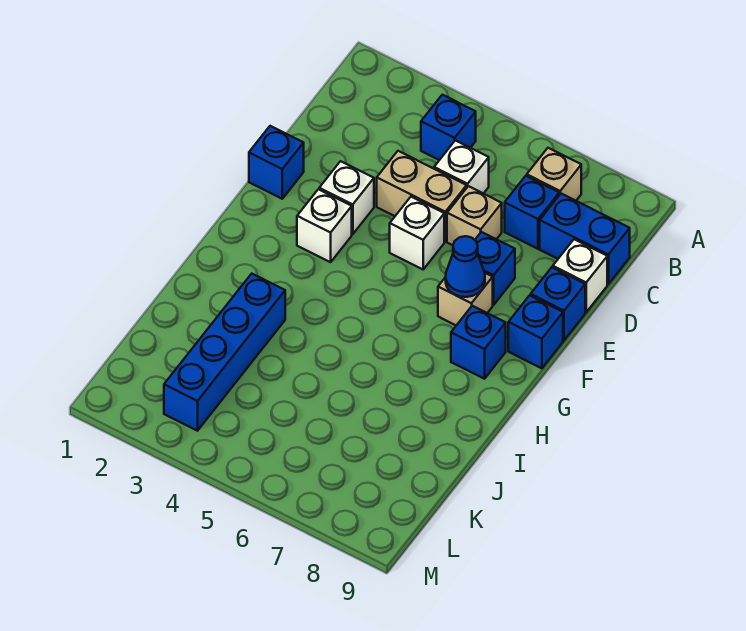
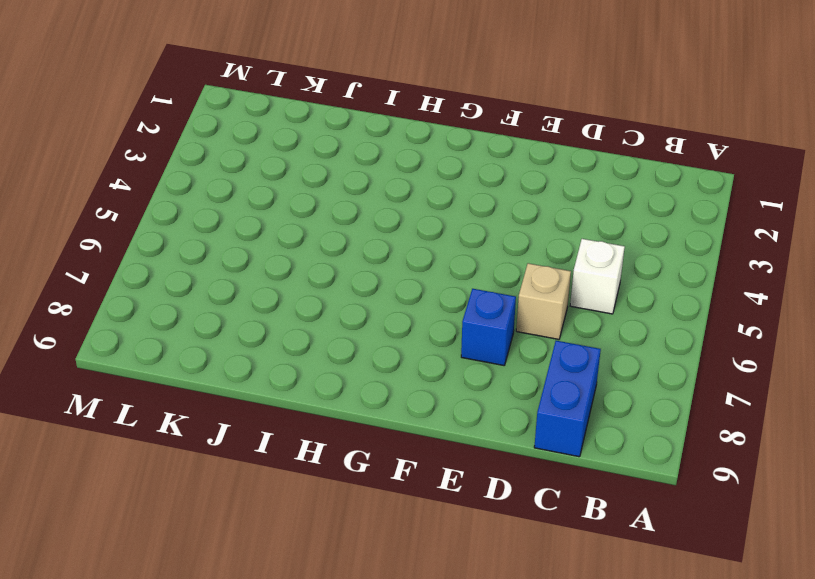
none -> blue 1x1 brick [421,95,476,160]
none -> tan 1x1 brick [527,148,581,201]
none -> blue 1x1 brick [505,176,559,249]

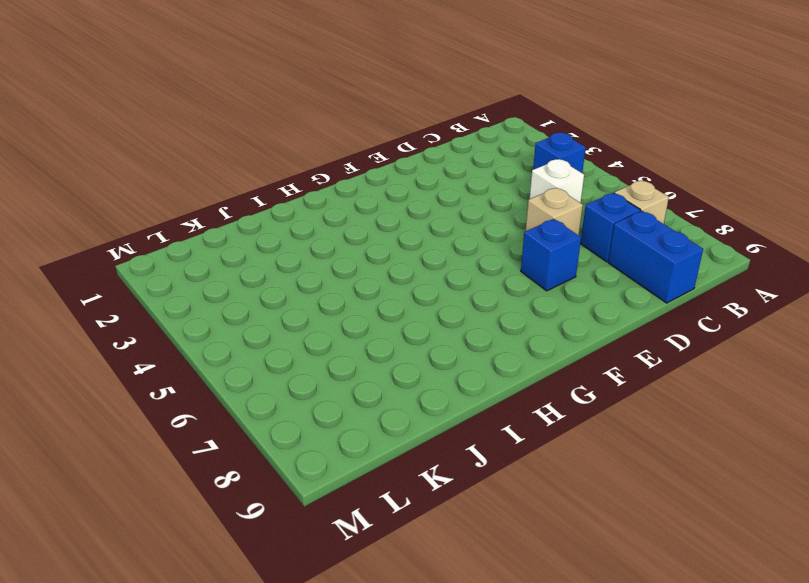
none -> tan 1x2 brick [377,151,467,241]
none -> white 1x1 brick [553,239,607,312]
none -> blue 1x1 brick [249,126,304,199]

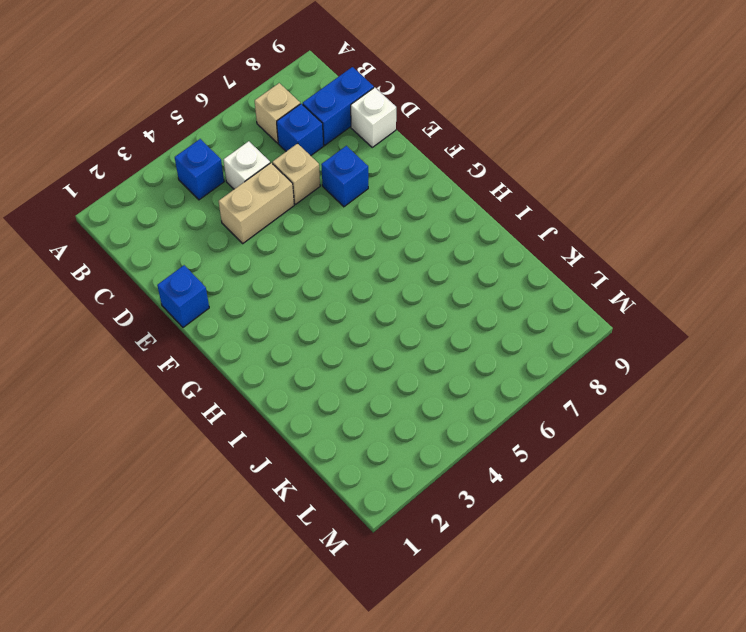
none -> white 1x1 brick [319,161,374,234]
none -> white 1x1 brick [390,197,444,269]
none -> blue 1x1 brick [531,267,585,340]

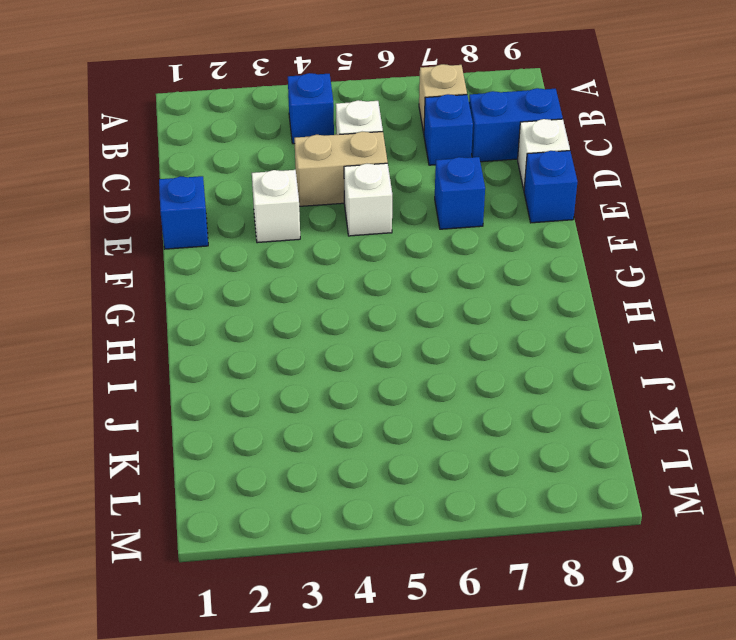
none -> tan 1x1 brick [447,186,502,245]
none -> white 1x1 brick [297,189,352,262]
none -> tan 1x1 brick [438,273,493,325]

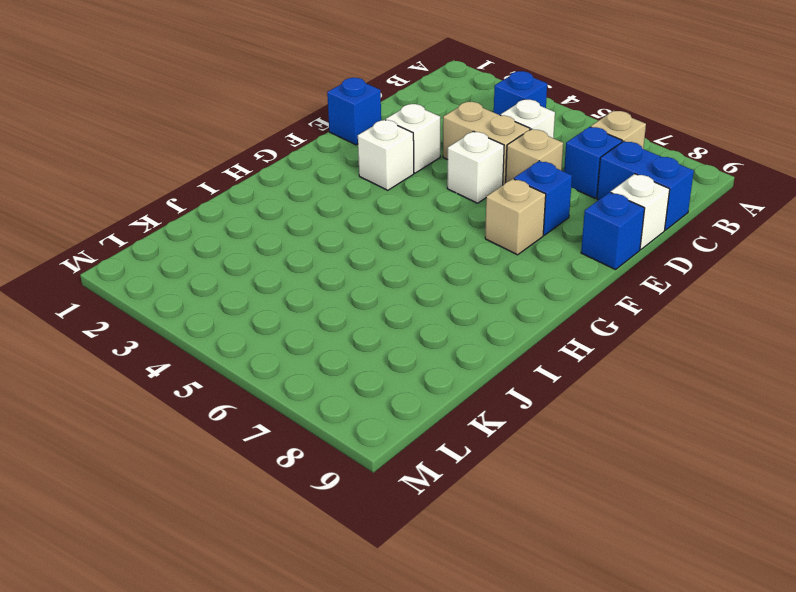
none -> blue 1x1 brick [508,295,563,368]
none -> blue 1x1 brick [451,306,506,379]
none -> blue 1x4 brick [164,274,285,431]

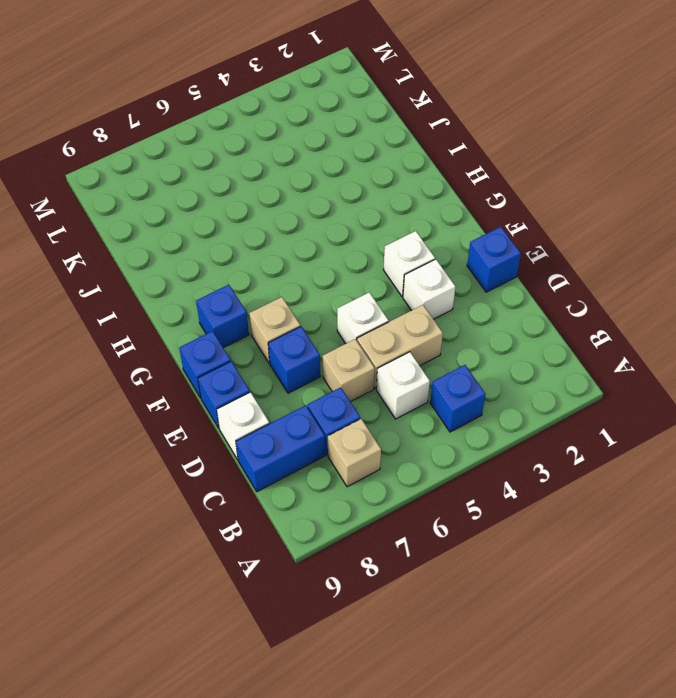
none -> blue 1x4 brick [164,274,285,431]
none -> blue 1x1 cone [446,236,485,297]

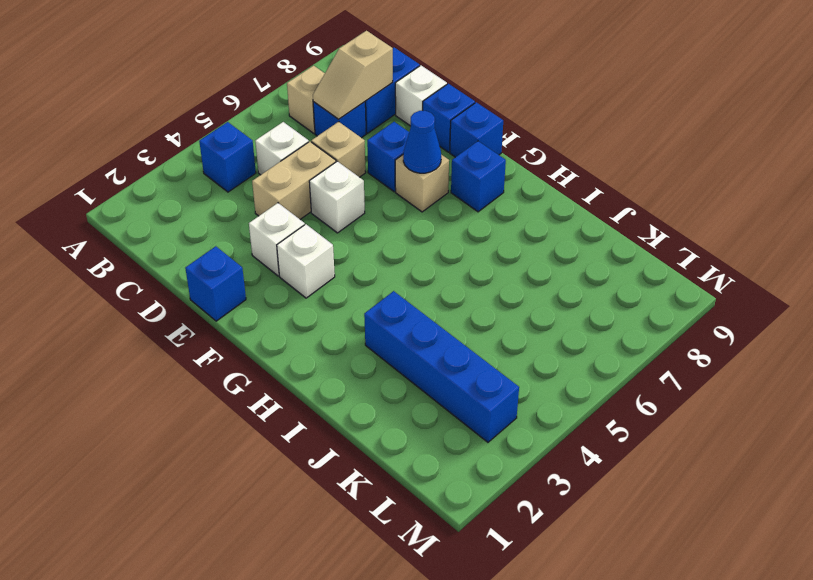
tan 1x2 slope [313,31,393,119] -> none

